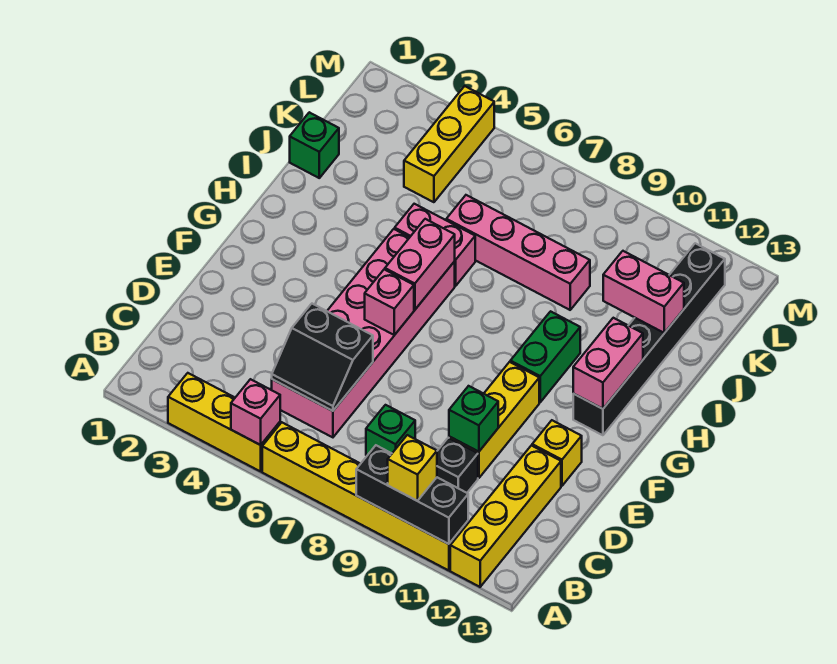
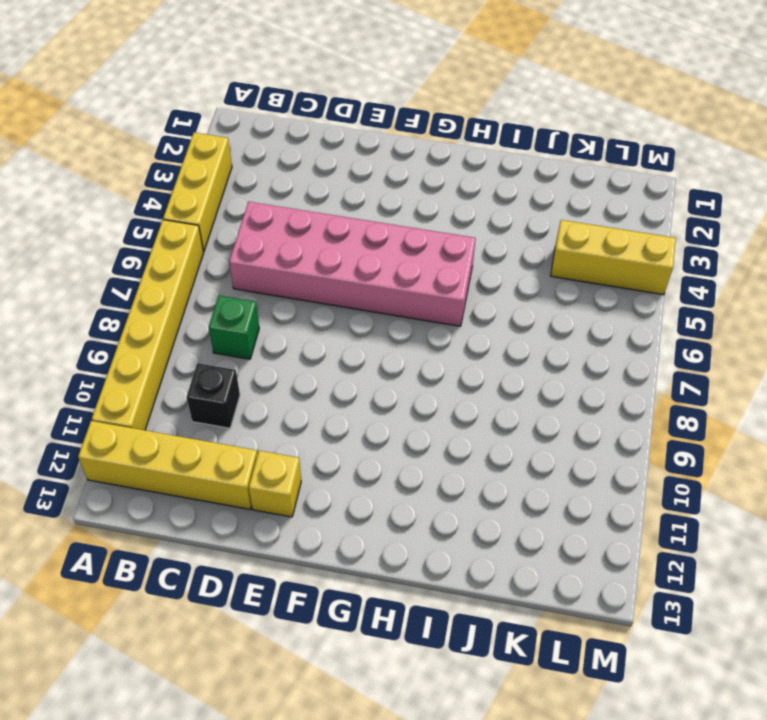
none -> yellow 1x3 brick [449,362,539,478]
none -> green 1x2 brick [510,311,580,402]
none -> black 1x6 brick [573,243,725,435]

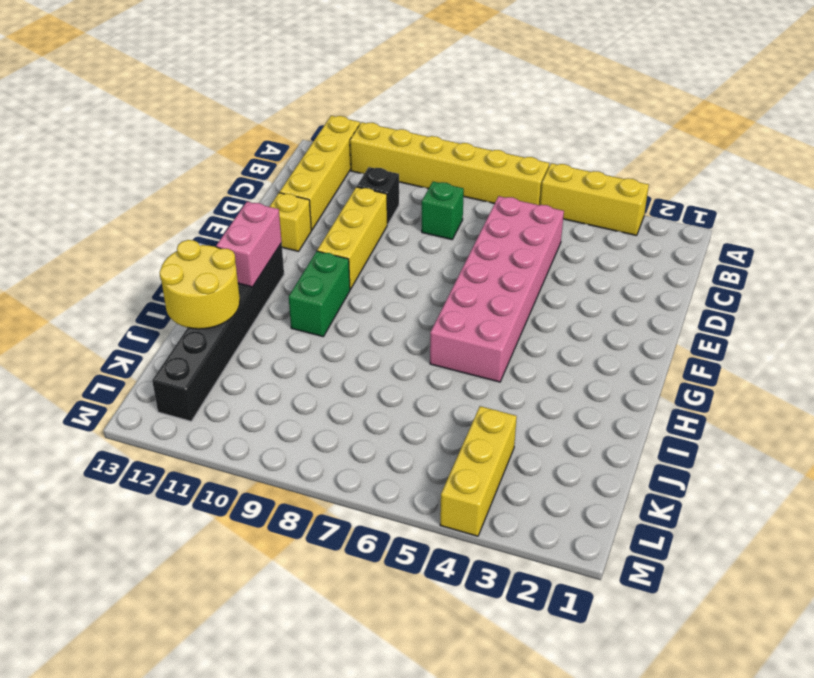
yellow 2x2 round brick [160,240,240,329] -> pink 1x2 brick [603,251,684,333]
none -> pink 1x2 brick [395,204,475,286]
none -> green 1x1 brick [290,112,339,178]
none -> pink 1x4 brick [446,195,590,310]

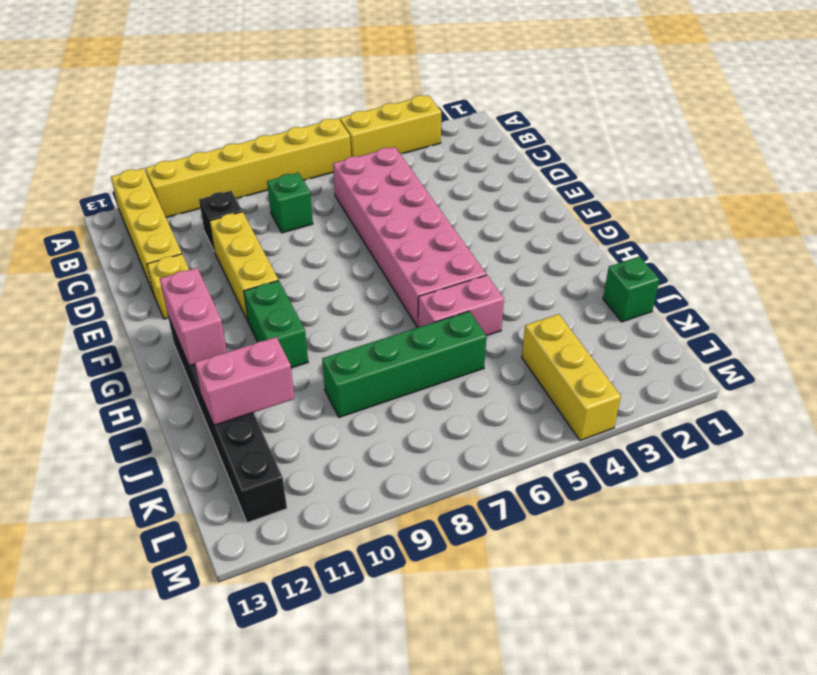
green 1x4 brick [322,311,487,417] -> pink 1x4 brick [446,195,590,310]
none -> pink 1x1 brick [231,379,280,445]
none -> black 1x3 brick [356,445,468,544]
none -> black 2x2 slope [272,304,373,411]

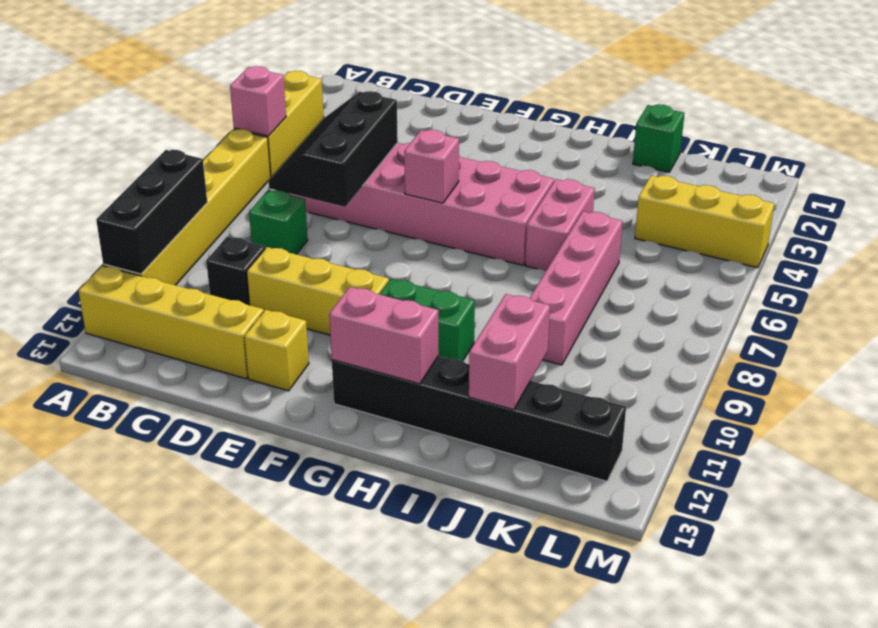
black 2x3 slope [269,91,398,207] -> black 2x2 slope [272,304,373,411]
none -> green 1x1 brick [449,386,498,452]
none -> pink 1x2 brick [385,219,455,310]
none -> yellow 1x1 brick [388,435,437,501]

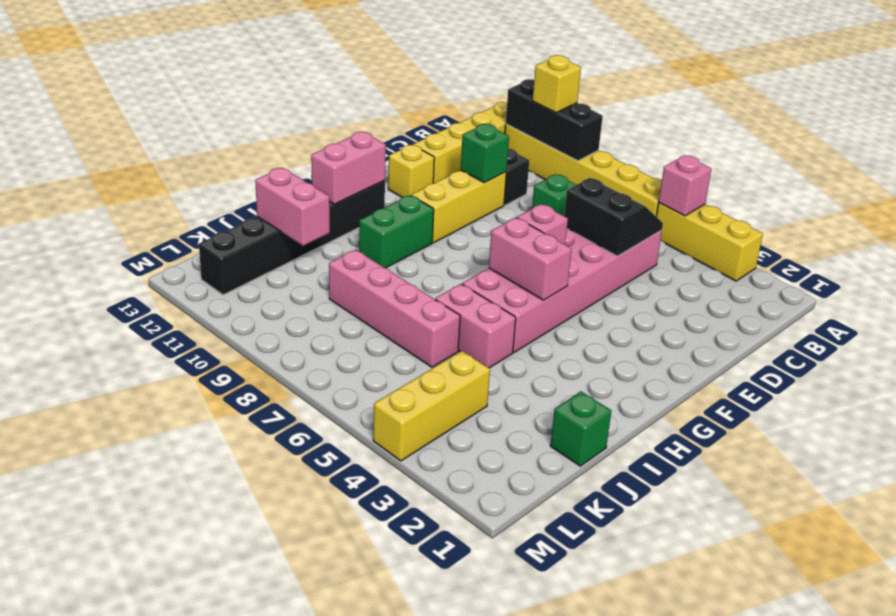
pink 1x2 brick [489,218,572,300] -> pink 1x2 brick turned to [385,219,455,310]

